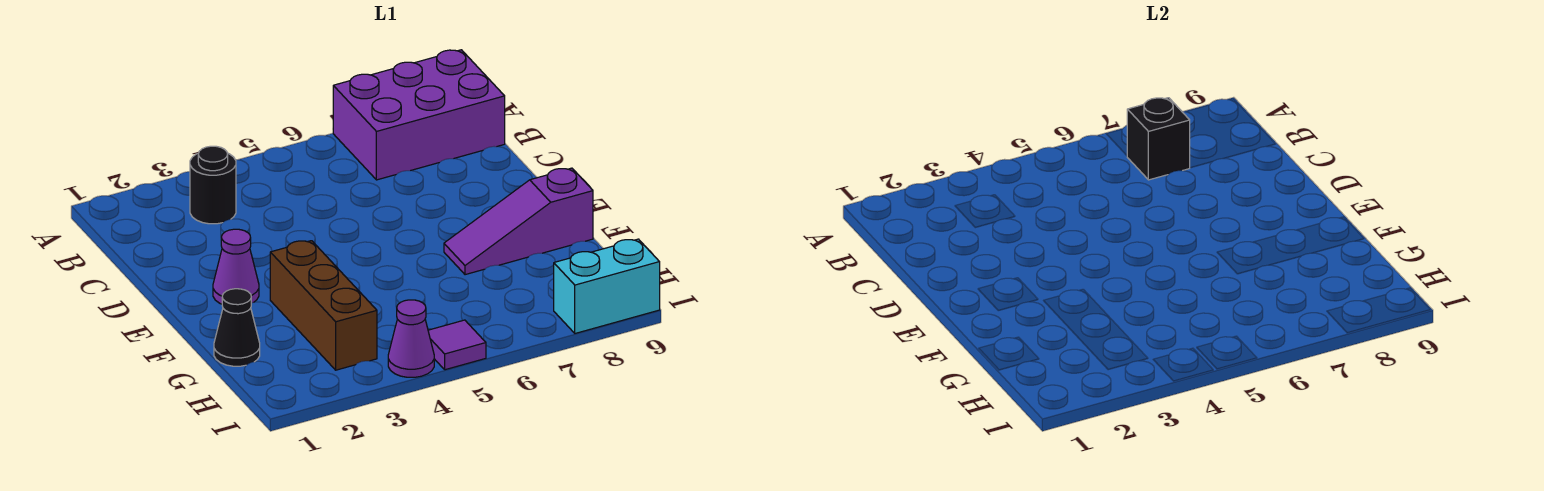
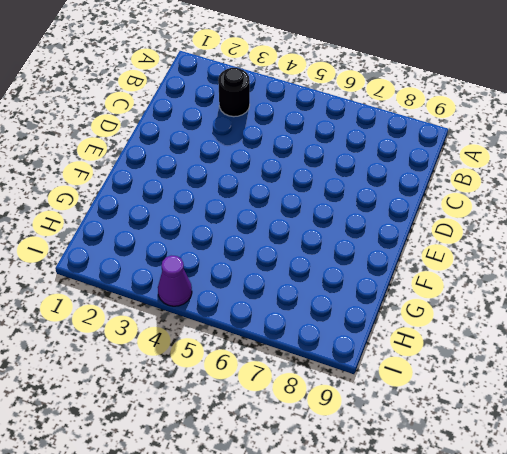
none -> purple 2x3 brick [333,50,505,180]
none -> purple 1x1 cone [213,229,259,304]

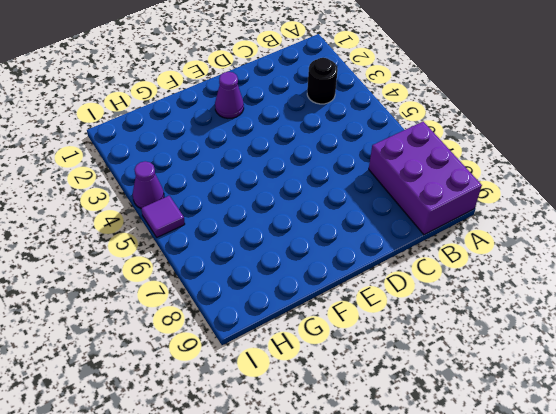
none -> brown 1x3 brick [270,241,377,370]
none -> purple 1x3 slope [444,168,593,275]

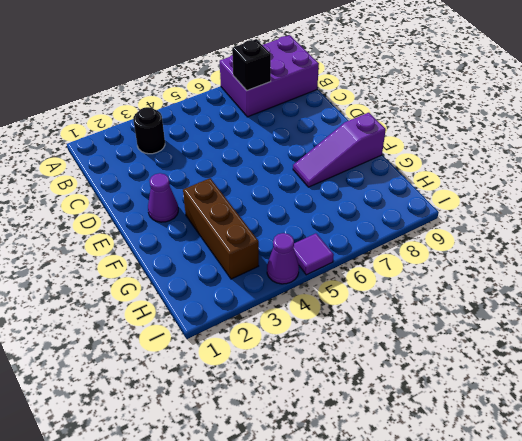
none -> black 1x1 cone [214,289,260,366]
none -> cyan 1x2 brick [554,239,660,333]

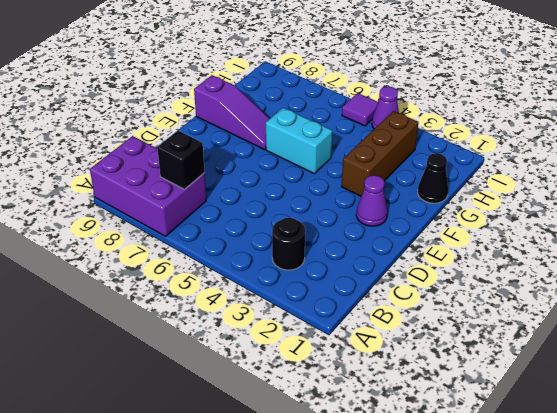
cyan 1x2 brick [266,108,332,173] -> cyan 1x2 brick moved to [554,239,660,333]

